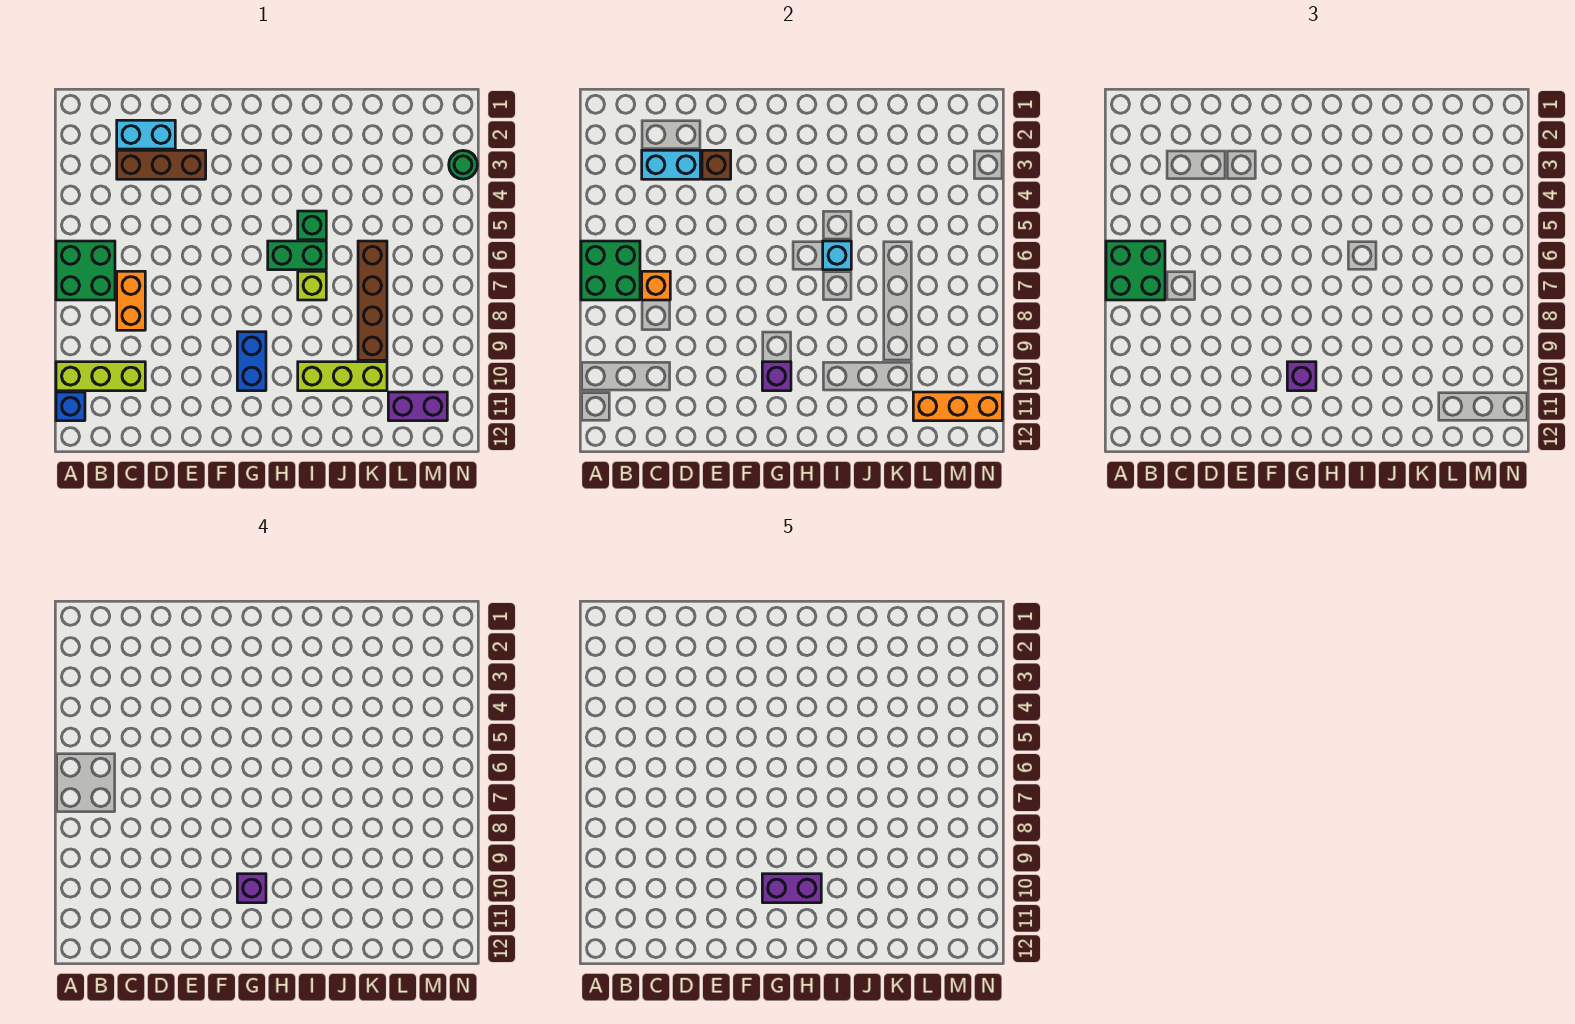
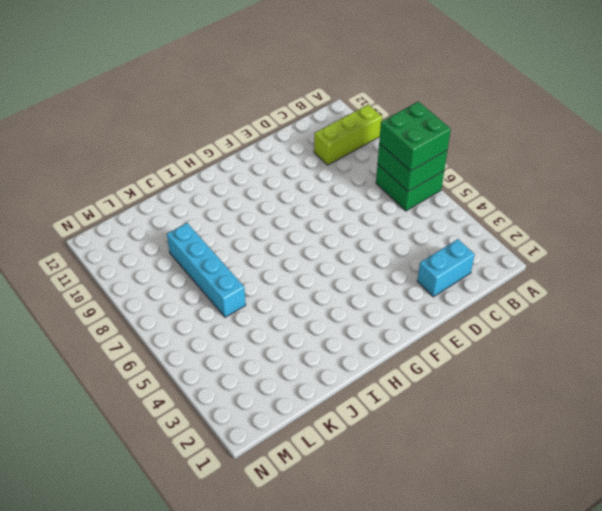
cyan 1x4 brick [167,223,246,317] -> brown 1x4 brick [358,241,387,360]
none -> blue 1x1 brick [56,392,85,421]
none -> brown 1x3 brick [117,150,206,179]
none -> orange 1x2 brick [117,271,145,330]

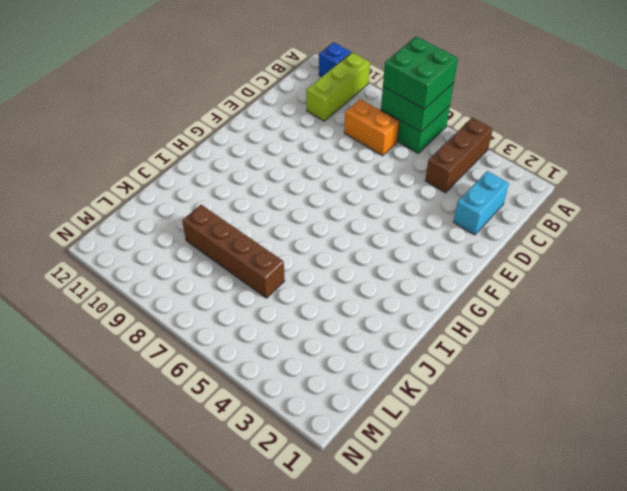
brown 1x3 brick [425,117,493,193] -> brown 1x3 brick moved to [117,150,206,179]
none -> blue 1x2 brick [237,332,266,391]
none -> green 1x2 brick [268,241,326,270]
none -> green 1x1 brick [298,211,326,240]

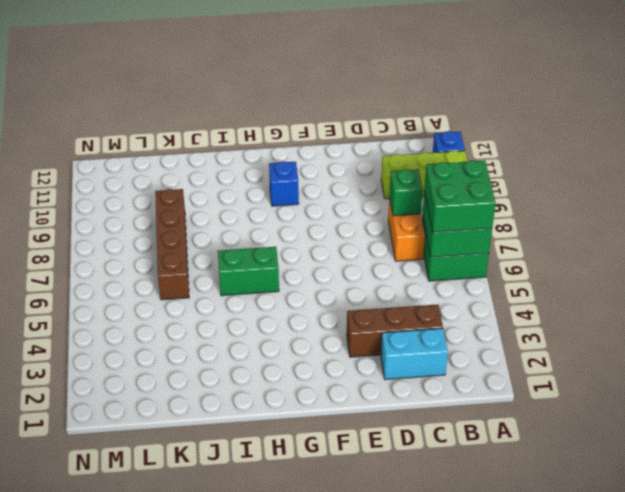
green 1x1 brick [389,169,423,216] -> green 1x1 brick moved to [298,211,326,240]
blue 1x1 brick [269,162,299,206] -> blue 1x2 brick [237,332,266,391]
none -> lime 1x1 brick [298,271,326,300]
none -> lime 1x3 brick [298,362,387,391]
none -> purple 1x2 brick [388,392,447,421]

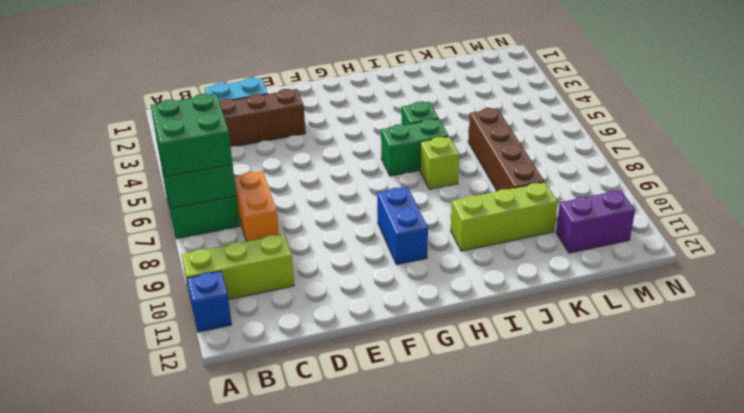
none -> green 1x1 round brick [449,151,477,179]
none -> cyan 1x2 brick [642,150,700,179]
none -> orange 1x1 brick [642,271,670,300]

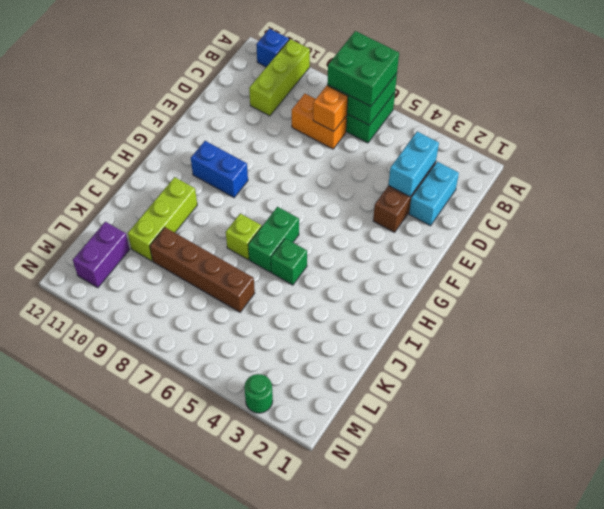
none -> brown 1x1 brick [702,150,731,179]
none -> purple 1x1 brick [762,362,791,391]
none -> cyan 1x1 brick [823,241,851,270]

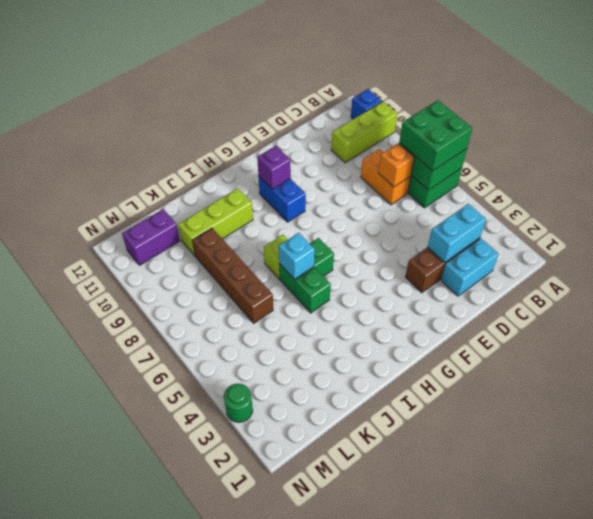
none -> brown 1x1 brick [702,150,731,179]
none -> orange 1x3 brick [913,392,1002,421]
none -> purple 1x1 brick [1287,362,1316,391]

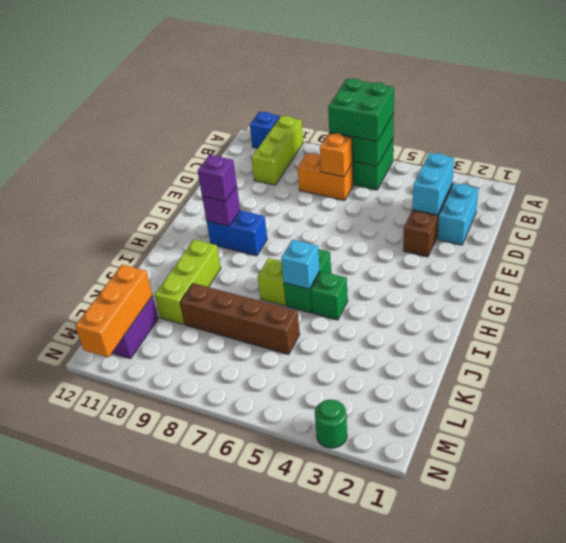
none -> brown 1x1 brick [702,150,731,179]
none -> purple 1x1 brick [237,874,266,903]
none -> purple 1x2 brick [762,874,821,903]

